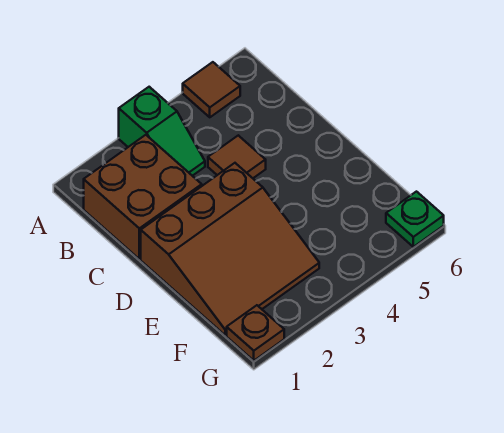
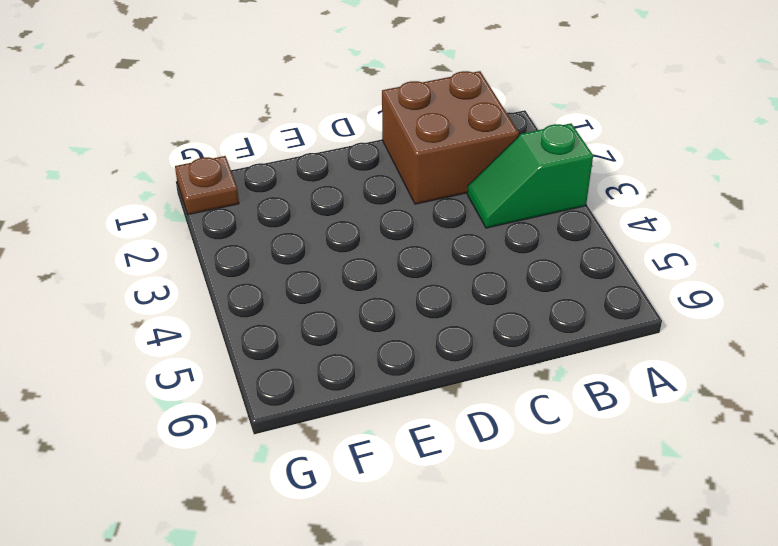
none -> brown 1x1 tile [183,62,240,117]
none -> brown 1x1 tile [208,135,266,178]

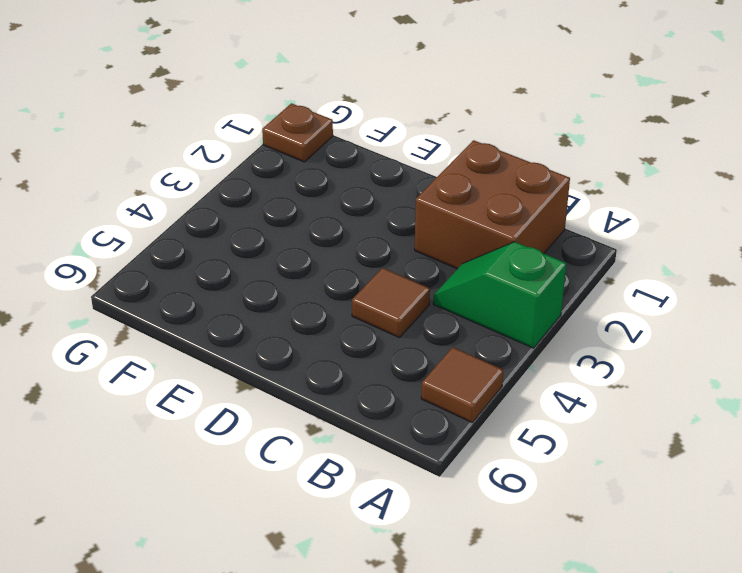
none -> brown 3x3 slope [141,163,319,335]
none -> green 1x1 plate [386,192,444,247]

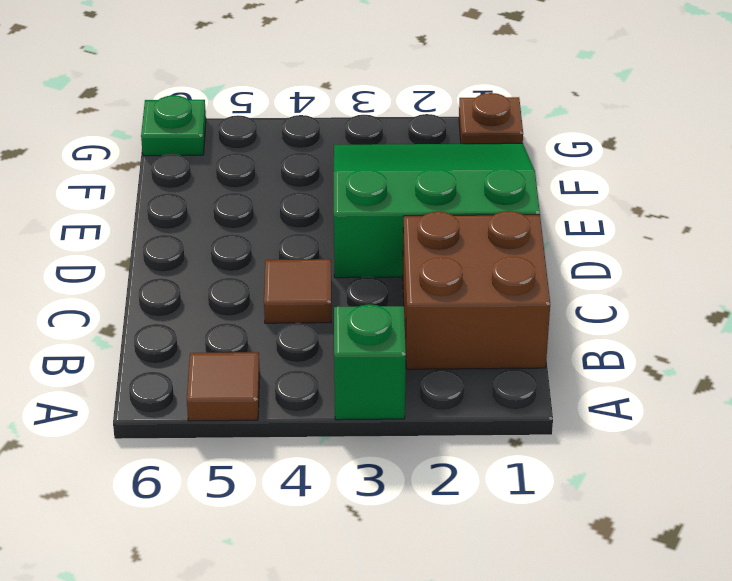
green 3x3 slope [334,143,540,278] -> brown 3x3 slope [141,163,319,335]

